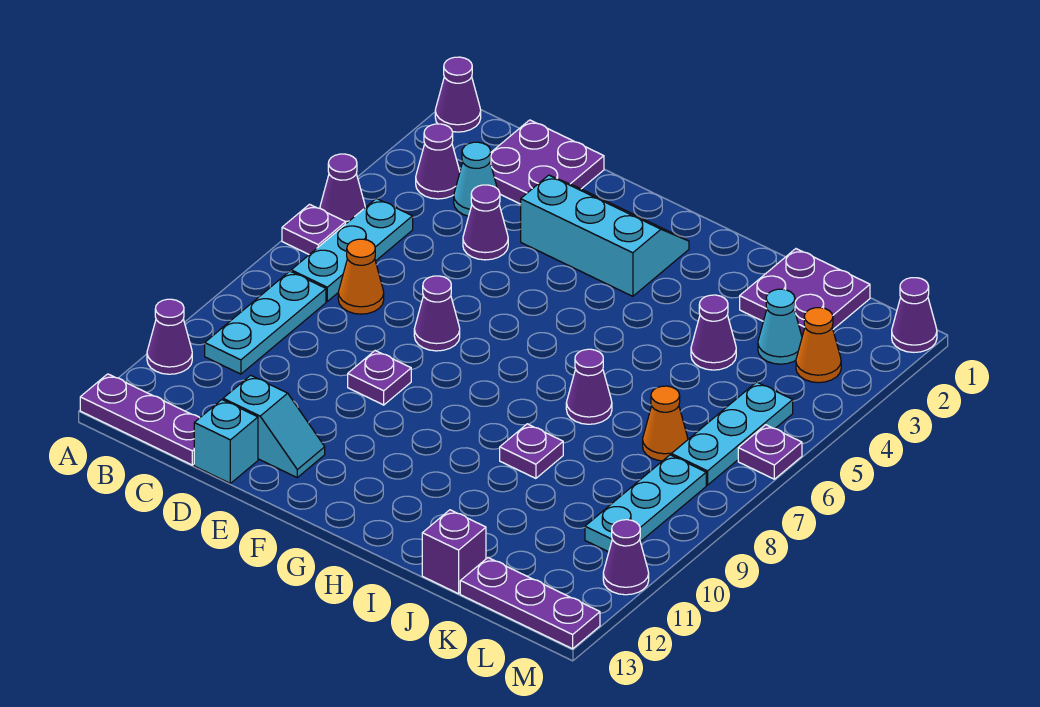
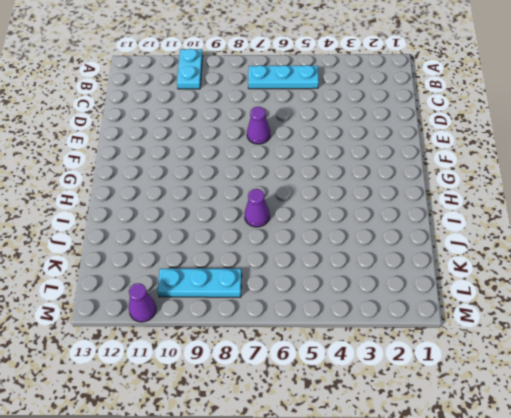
cyan 1x2 plate [177,49,203,89] -> cyan 1x3 plate [205,271,326,374]
none -> purple 1x1 cone [435,57,481,132]
none -> purple 1x1 cone [320,154,365,223]
none -> purple 1x1 plate [282,204,346,255]
none -> purple 1x1 cone [147,299,192,374]

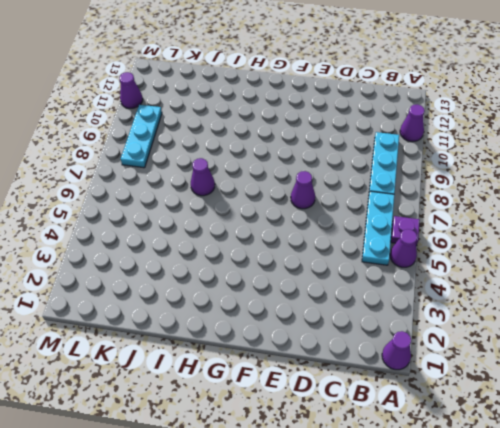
none -> purple 1x3 plate [80,374,199,465]
none -> purple 1x1 cone [416,124,460,199]
none -> purple 2x2 plate [490,120,604,204]
none -> cyan 1x1 cone [454,142,497,216]

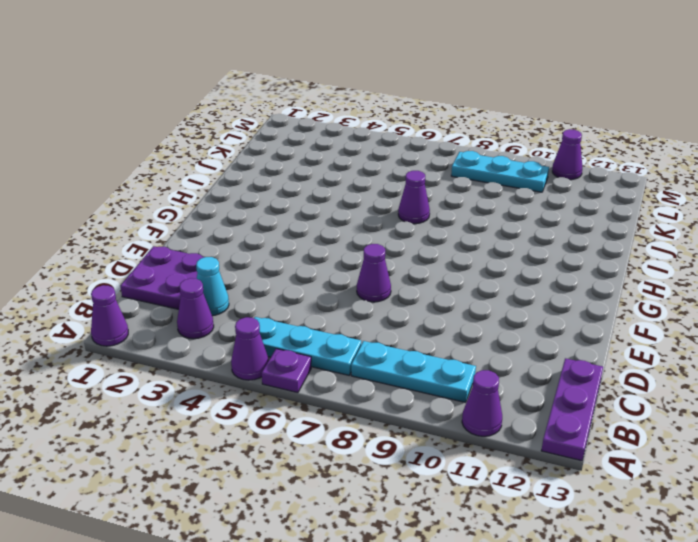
none -> orange 1x1 cone [338,239,384,314]
none -> purple 1x1 cone [463,185,508,260]
none -> cyan 1x2 slope [223,375,325,477]
none -> cyan 1x1 brick [194,400,258,483]

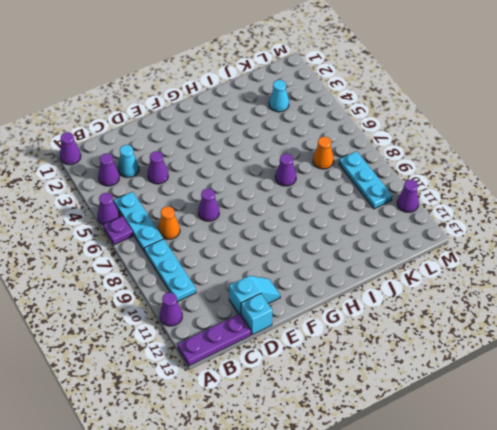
none -> purple 2x2 plate [490,120,604,204]
none -> cyan 2x3 slope [521,175,689,296]
none -> purple 1x1 plate [348,351,411,405]
none -> purple 1x1 plate [500,424,563,478]

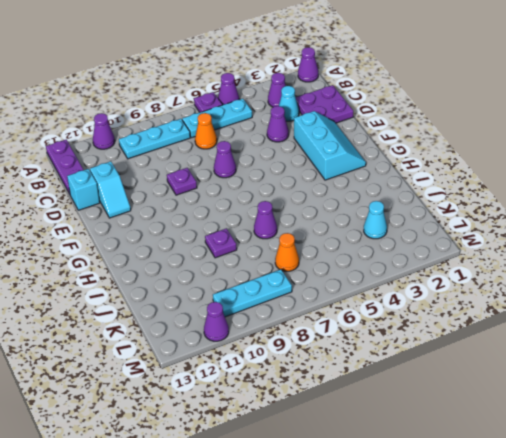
none -> purple 2x2 plate [740,249,870,336]
none -> purple 1x1 cone [691,295,736,370]
none -> purple 1x1 brick [422,510,486,594]
none -> purple 1x3 plate [460,558,600,649]

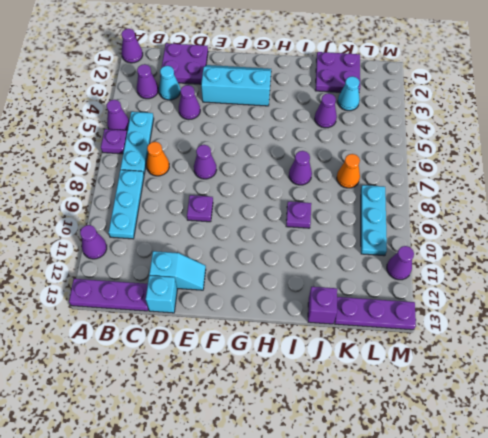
none -> orange 1x1 cone [796,308,841,383]
none -> cyan 1x3 plate [671,382,793,485]
none -> purple 1x1 cone [892,278,937,352]
none -> purple 1x1 plate [738,425,802,479]

